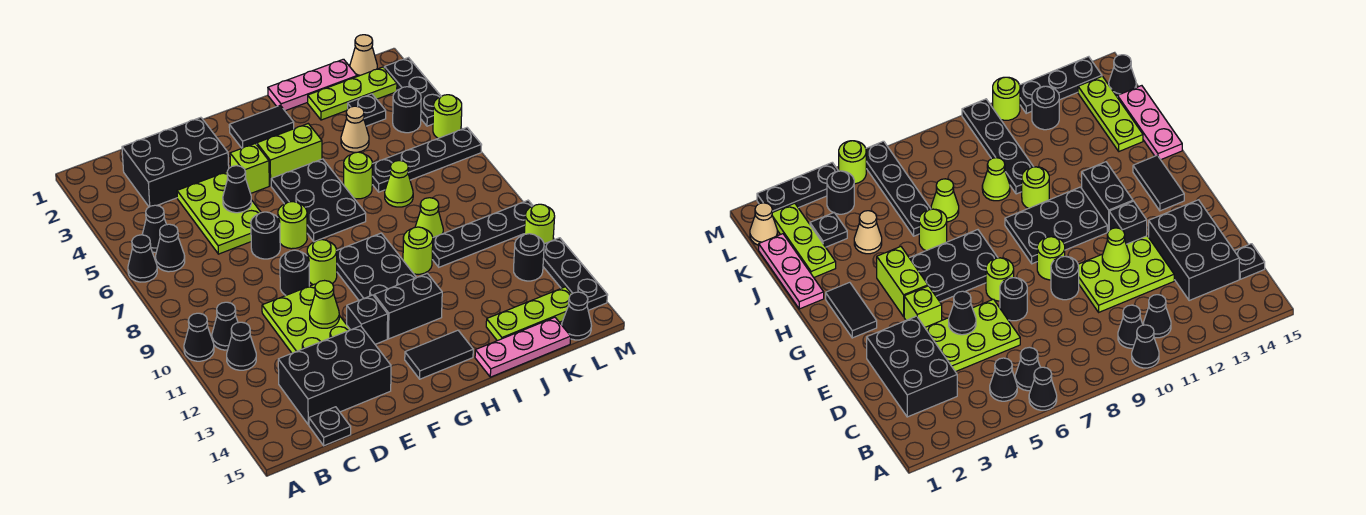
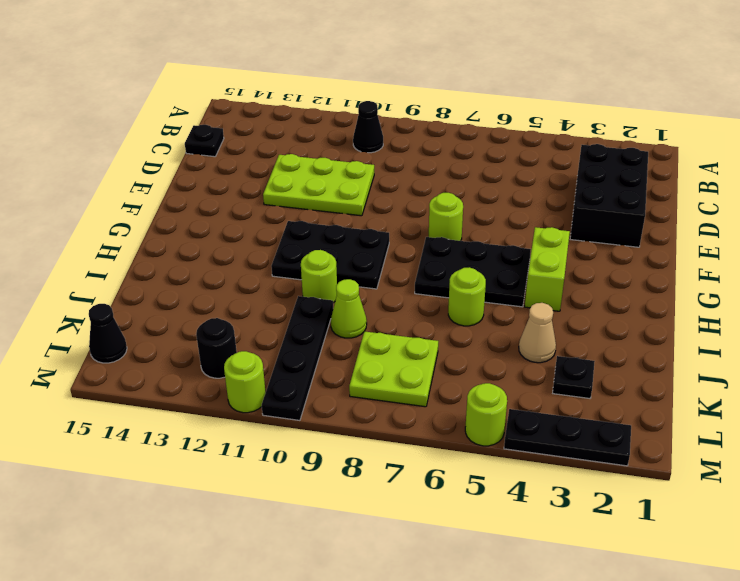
lime 2x2 plate [349,331,438,407] -> none
none -> black 1x1 cone [128,235,157,282]
none -> black 1x1 cone [184,313,214,361]
none -> black 1x1 cone [142,205,167,252]
none -> black 1x1 cone [156,224,185,272]

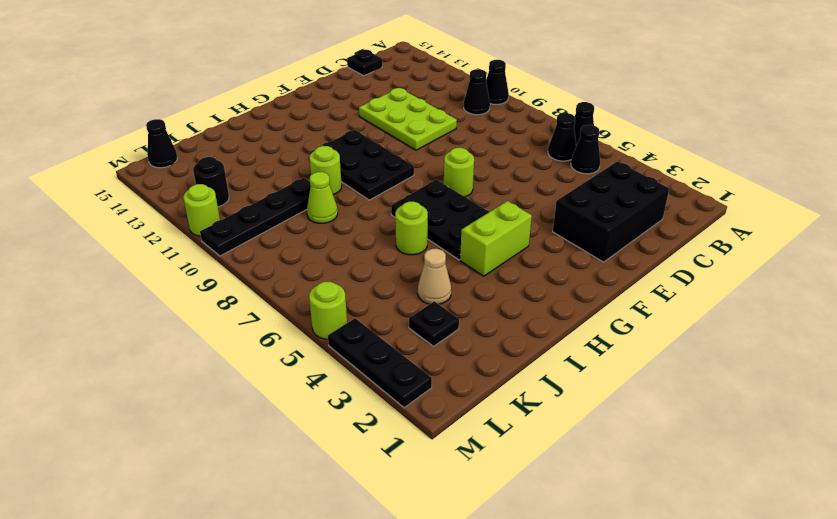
none -> black 1x1 cone [227,322,256,370]
none -> black 2x3 brick [278,326,391,425]
none -> lime 2x3 plate [177,172,261,254]
none -> black 1x1 round brick [251,212,280,259]

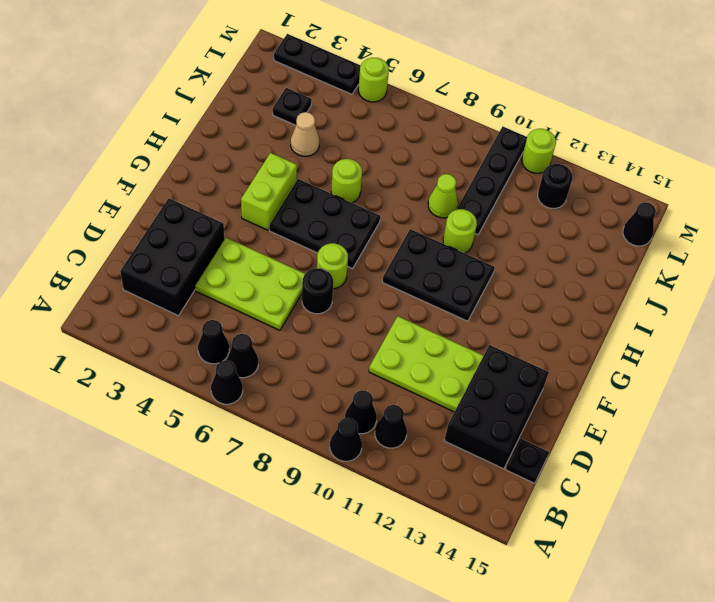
none -> black 1x1 round brick [280,250,309,295]
none -> lime 1x1 brick [230,143,269,194]
none -> lime 1x1 round brick [307,240,337,285]
none -> black 1x1 brick [347,295,388,344]

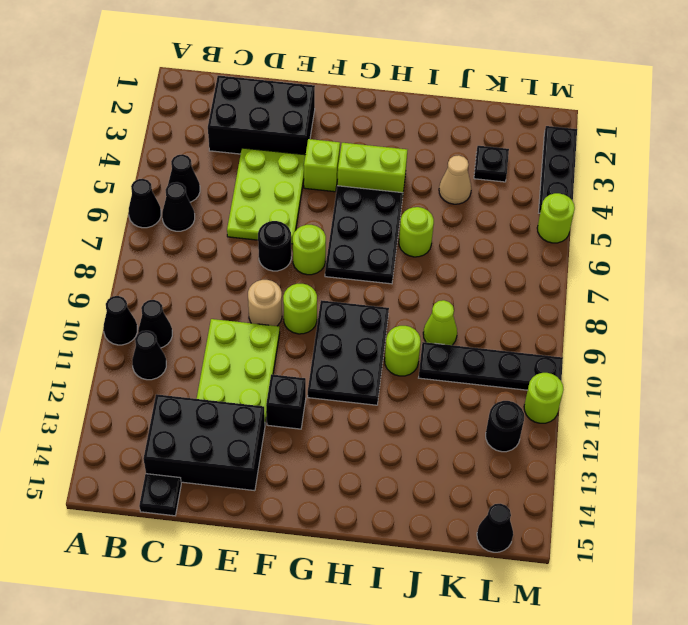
tan 1x1 round brick [248,280,282,326] -> black 1x1 round brick [280,250,309,295]
none -> black 1x2 tile [229,105,294,148]
none -> black 1x2 brick [374,273,442,339]
none -> black 1x2 tile [405,330,473,379]
none -> pink 1x3 plate [268,59,357,111]

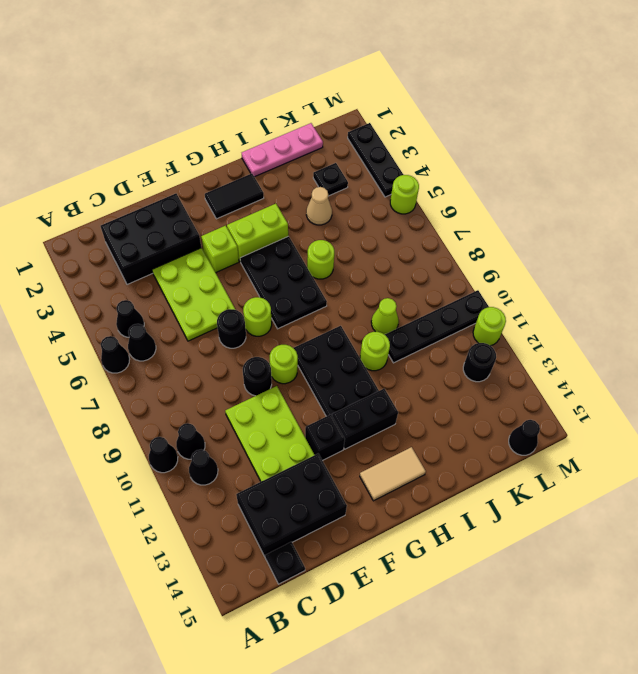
tan 1x2 tile [360,447,426,501] -> black 1x2 tile [405,330,473,379]
none -> pink 1x3 plate [475,317,571,377]
none -> lime 1x3 plate [308,67,397,120]
none -> black 1x4 plate [372,128,482,192]
none -> lime 1x1 cone [385,161,413,207]

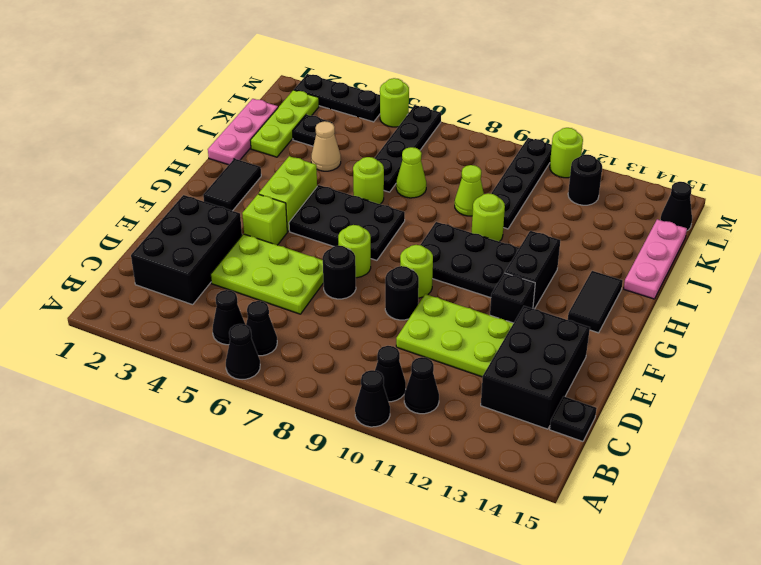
none -> lime 1x3 plate [486,287,571,341]
none -> tan 1x1 cone [350,35,377,76]
none -> black 1x1 round brick [393,87,421,133]
none -> black 1x3 plate [543,238,608,310]

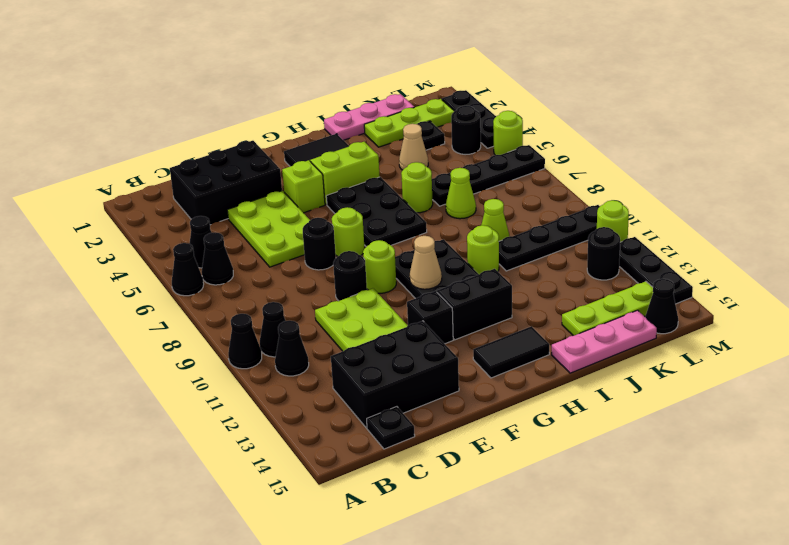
tan 1x1 cone [410,236,442,289] -> tan 1x1 cone moved to [350,35,377,76]
none -> black 1x1 cone [223,166,252,213]
none -> lime 1x1 cone [310,281,339,328]

